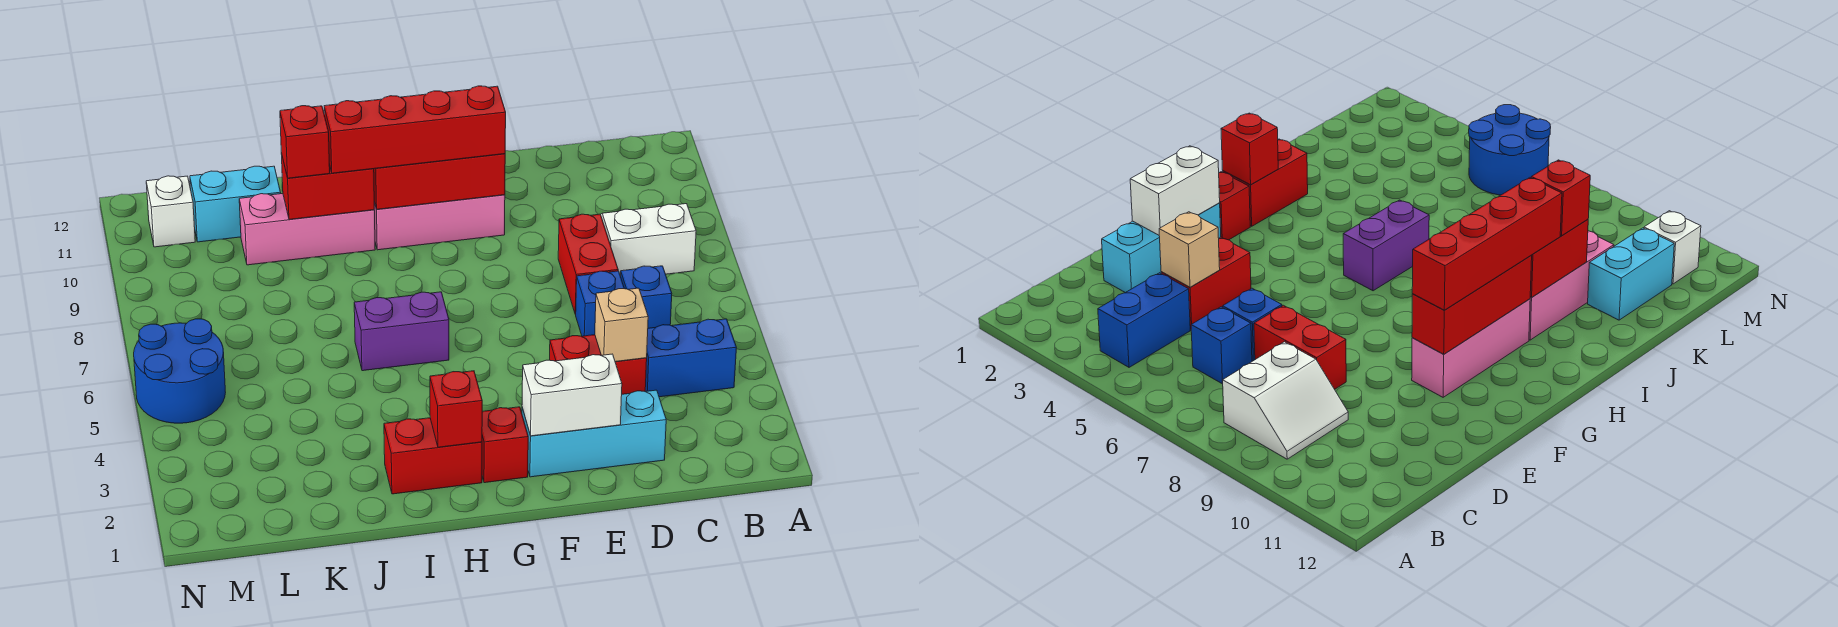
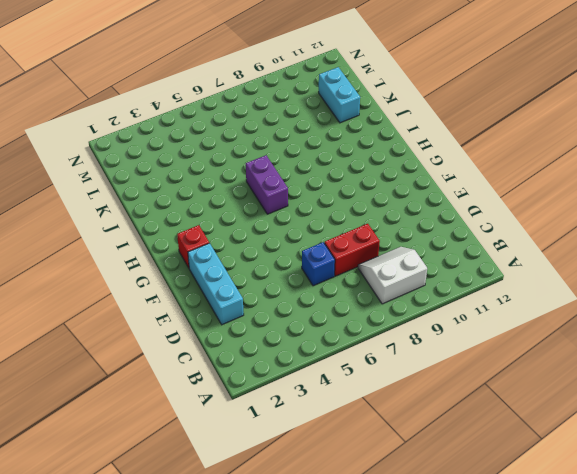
white 2x2 slope [358,247,427,304] -> white 2x2 slope turned to [601,204,696,276]
none -> blue 1x2 brick [645,319,736,397]
none -> blue 1x1 brick [621,266,672,328]
none -> red 1x2 brick [550,335,647,394]

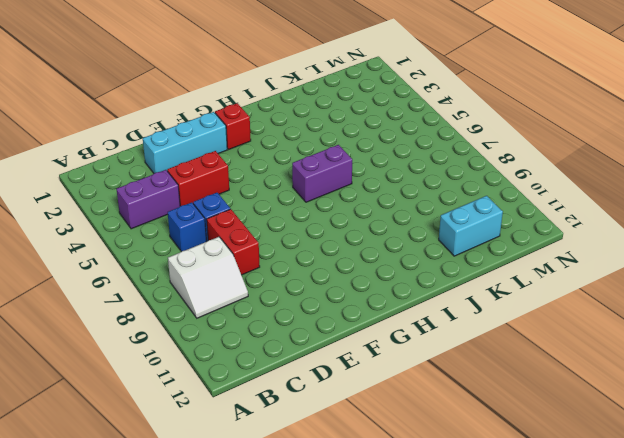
purple 1x2 brick [116,170,180,229] -> blue 1x2 brick [645,319,736,397]
none -> pink 1x3 brick [374,195,505,250]
none -> red 1x2 brick [384,418,482,494]
none -> pink 1x3 brick [239,193,375,265]

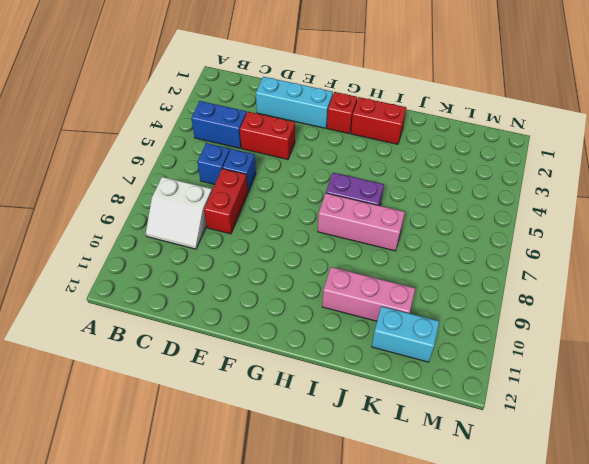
pink 1x3 brick [318,193,405,251] -> pink 1x3 brick moved to [374,195,505,250]
none -> blue 2x2 round brick [134,319,226,423]
none -> white 1x1 brick [146,176,195,247]
none -> tan 1x1 brick [595,288,648,362]

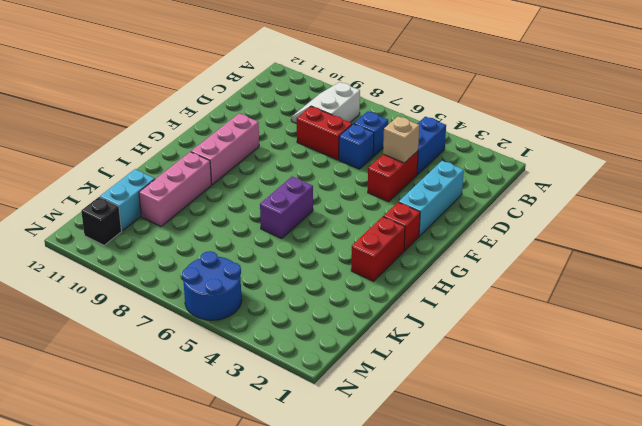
black 1x1 brick [81,197,122,245] -> white 1x1 brick [146,176,195,247]
none -> white 1x2 brick [522,354,622,436]
none -> red 1x3 brick [374,154,505,209]
none -> red 1x1 brick [430,371,482,447]

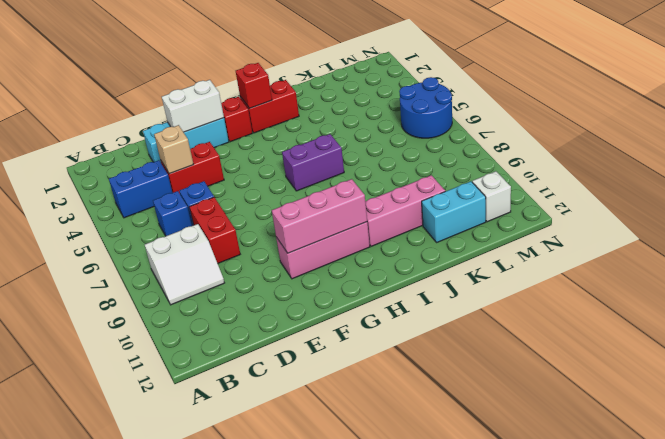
pink 1x3 brick [272,179,367,253] -> red 1x3 brick [374,154,505,209]
none -> red 1x2 brick [281,153,374,219]
none -> red 1x4 brick [324,86,506,173]
none -> red 1x1 brick [280,106,330,178]

